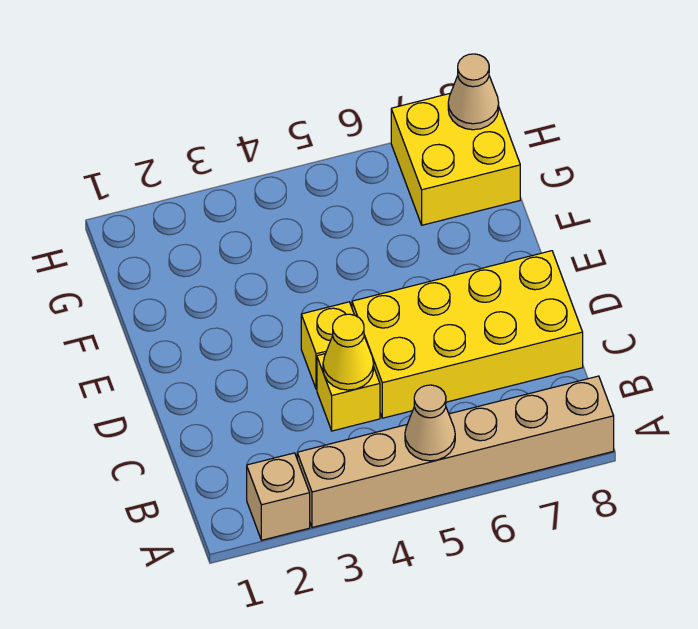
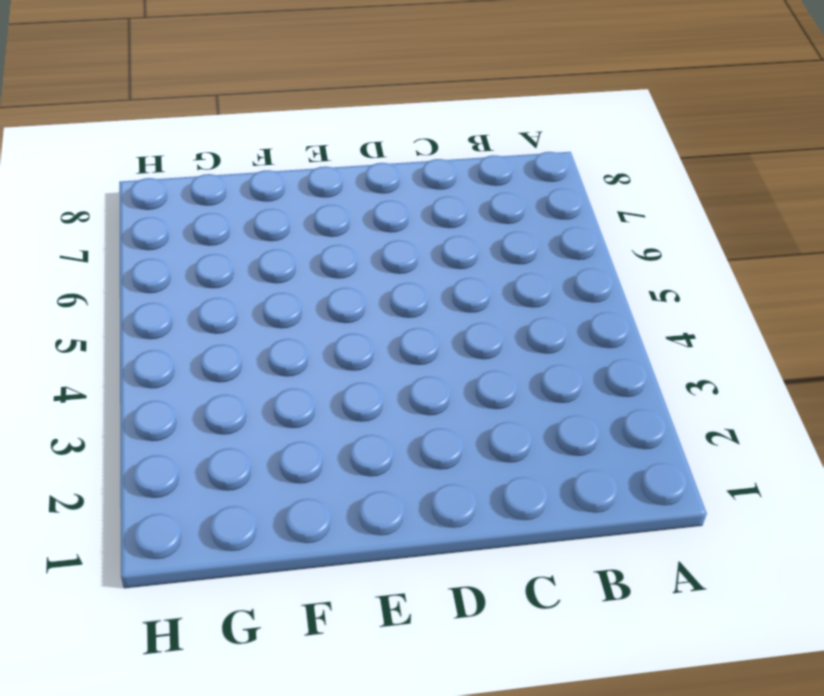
none -> tan 1x1 brick [247,453,310,540]
none -> tan 1x6 brick [297,376,614,528]

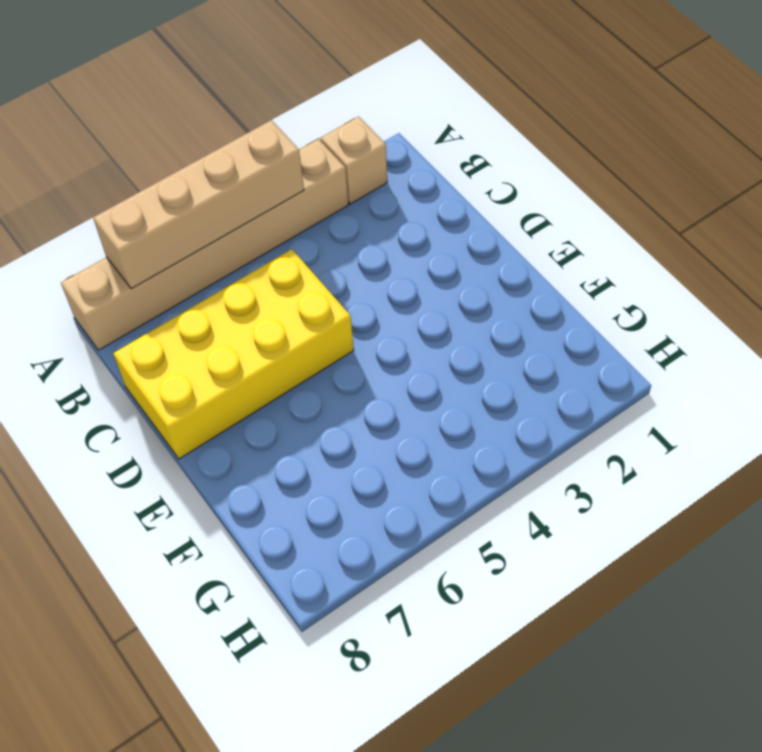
tan 1x4 brick [93,120,304,289] -> tan 1x1 cone [405,385,455,461]
none -> yellow 1x1 brick [317,354,380,431]
none -> yellow 1x1 brick [301,302,354,389]

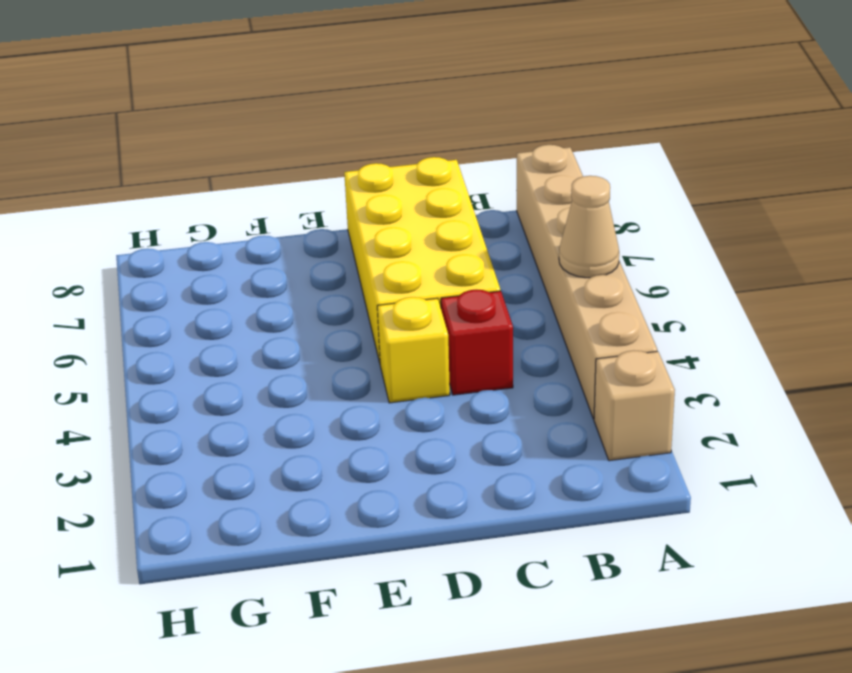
red 1x1 brick [441,289,513,395] -> yellow 1x1 brick [317,354,380,431]
none -> yellow 2x2 brick [391,94,520,225]
none -> yellow 1x1 cone [323,314,374,390]

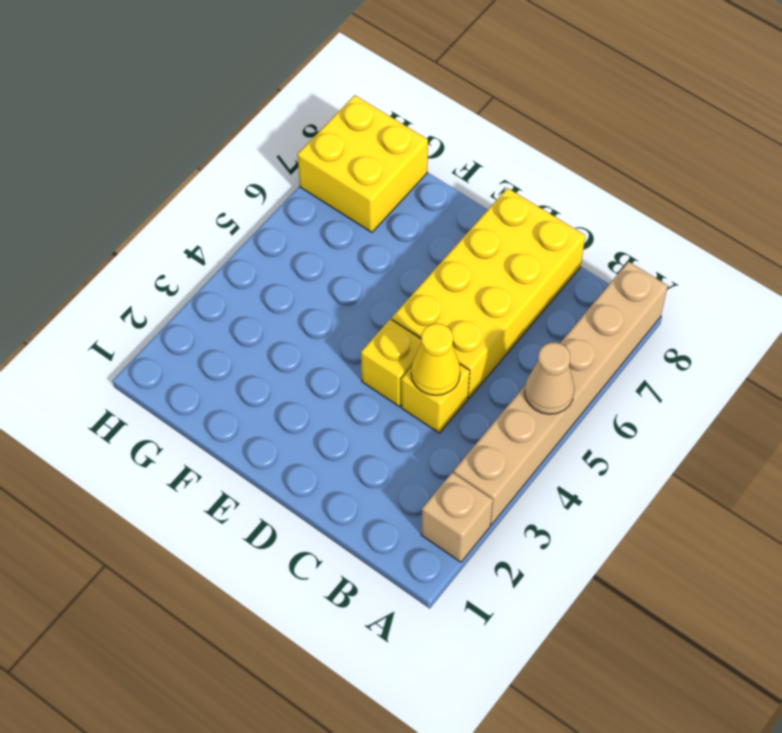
none -> tan 1x1 cone [448,54,499,130]

